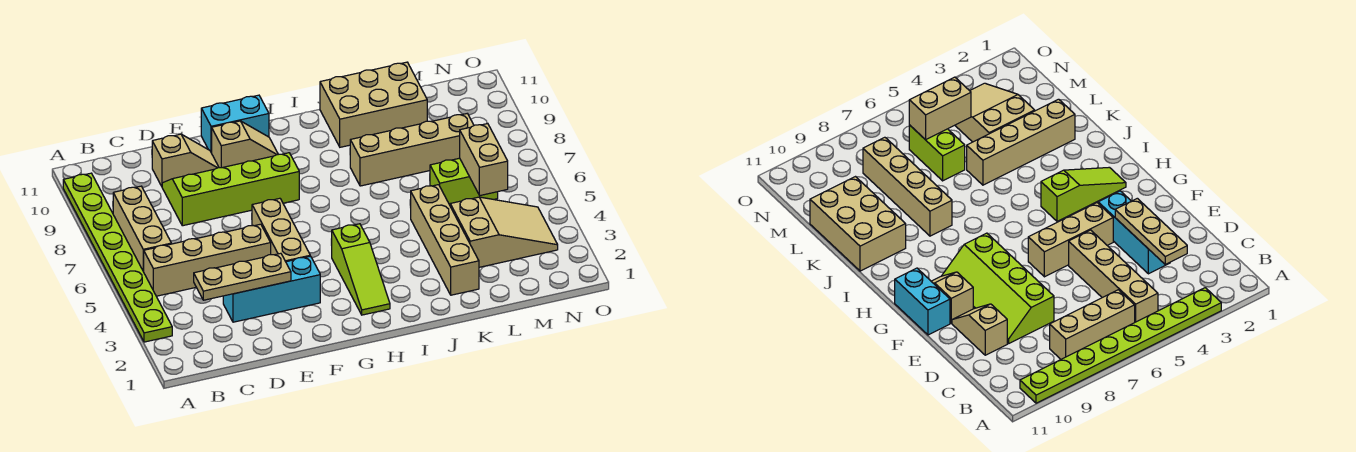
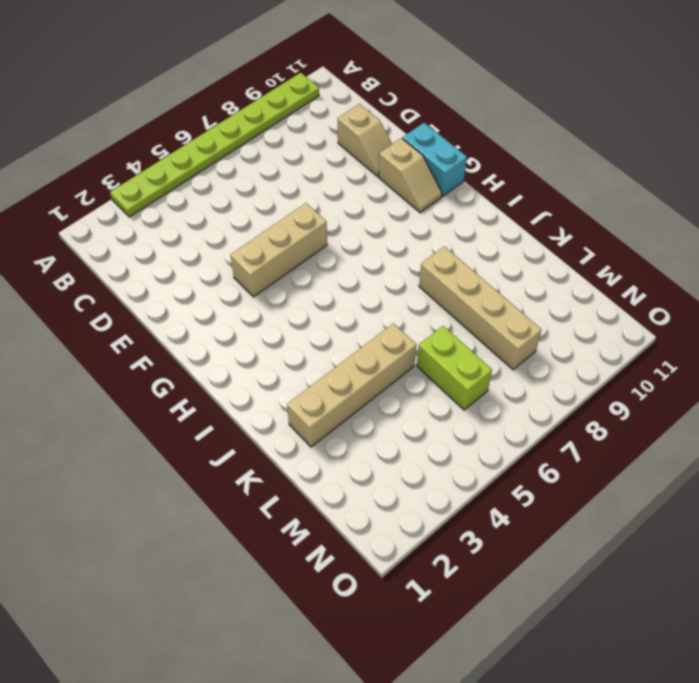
none -> tan 1x4 brick [144,224,271,296]
none -> tan 1x3 brick [113,186,171,272]
none -> cyan 1x3 brick [223,256,320,322]

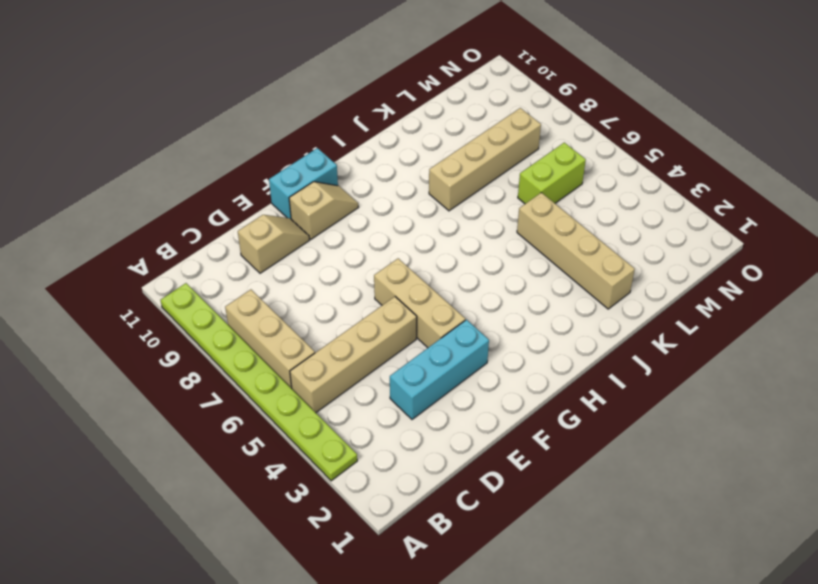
none -> lime 2x4 slope [162,153,299,226]
none -> lime 1x3 slope [332,224,390,315]
none -> tan 2x3 brick [320,62,427,147]

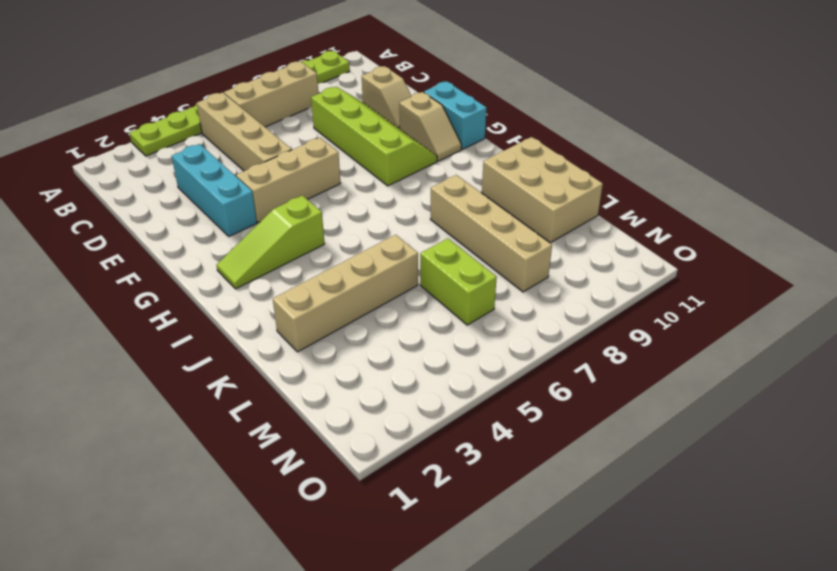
none -> tan 2x3 slope [450,197,558,267]
none -> tan 1x3 plate [194,253,291,300]
none -> tan 1x2 brick [460,124,508,195]

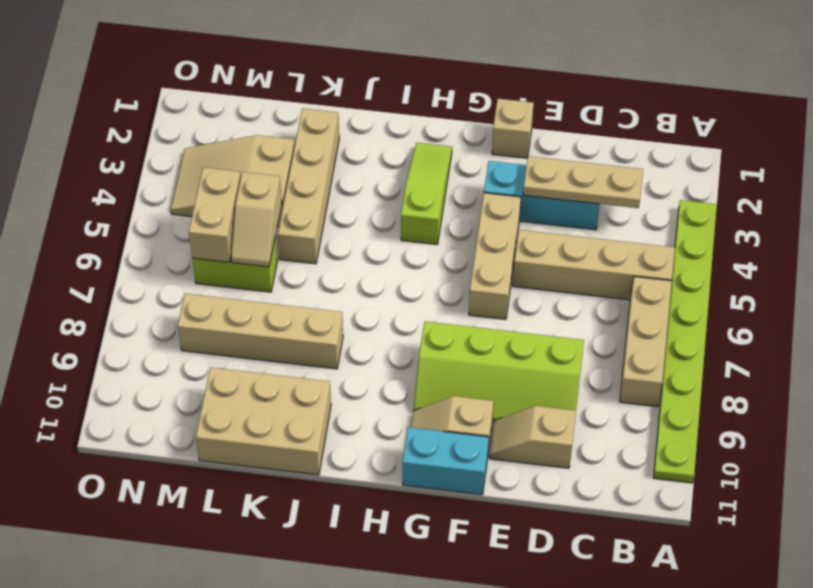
tan 1x1 brick [492,99,534,158] -> none
tan 1x2 slope [231,172,282,267] -> none

